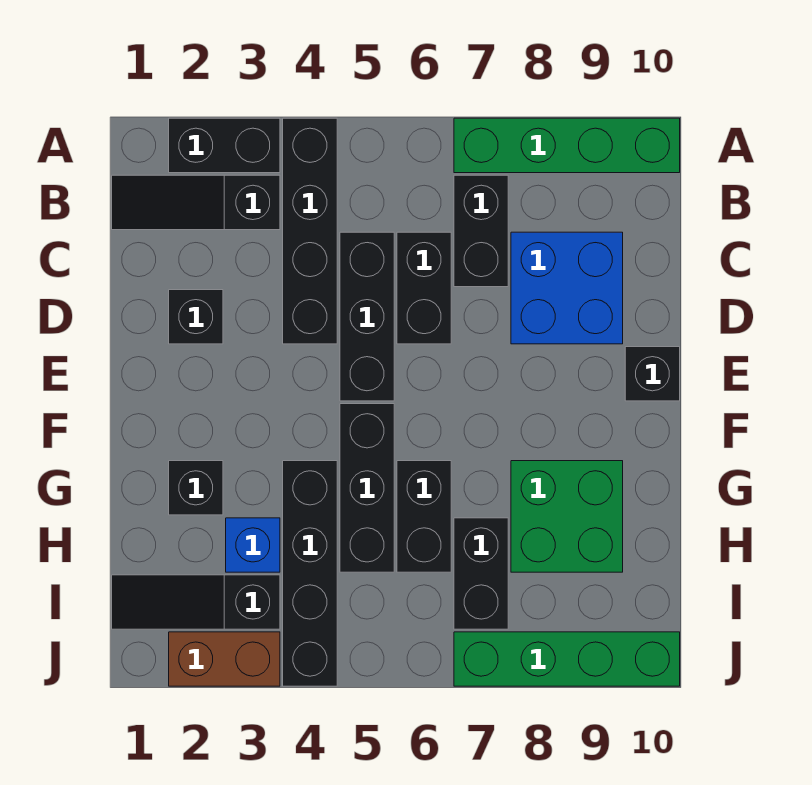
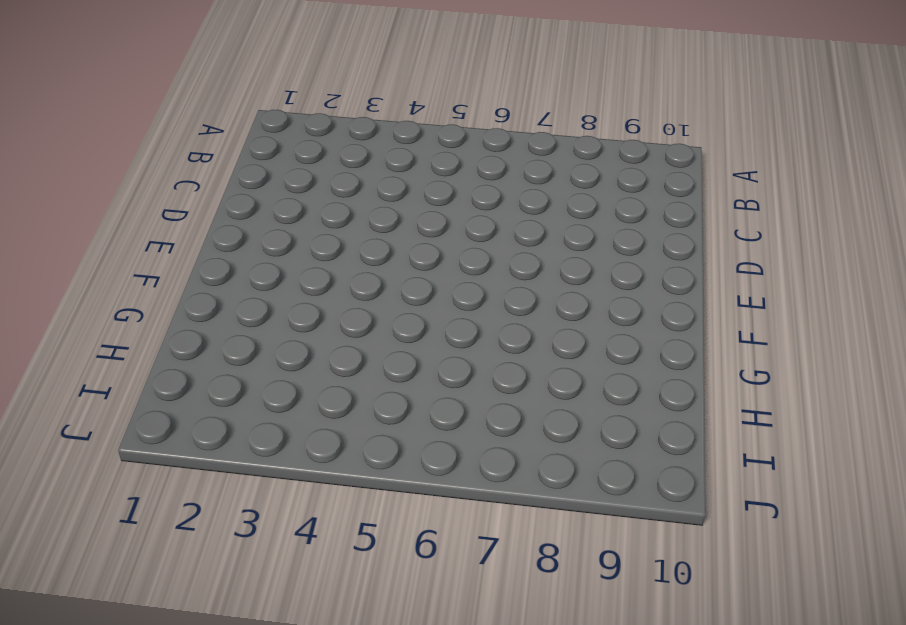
none -> black 1x2 brick [169,118,280,173]
none -> black 1x4 brick [283,118,337,344]
none -> green 1x4 brick [454,118,680,173]

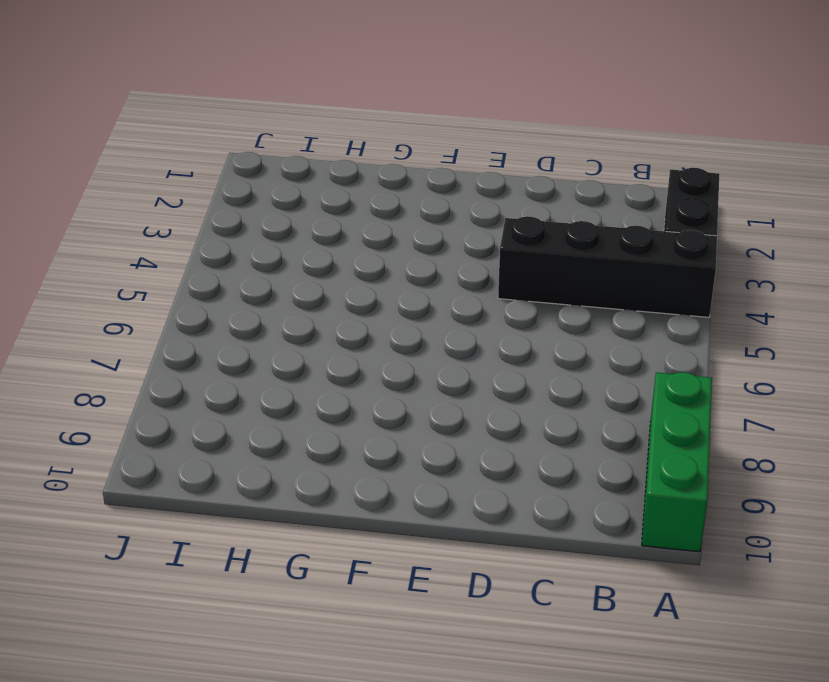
green 1x3 brick [642,372,712,552] -> green 1x4 brick [454,118,680,173]
none -> black 1x3 slope [112,175,280,230]
none -> black 1x2 brick [454,175,508,287]
none -> black 1x3 brick [340,232,394,401]

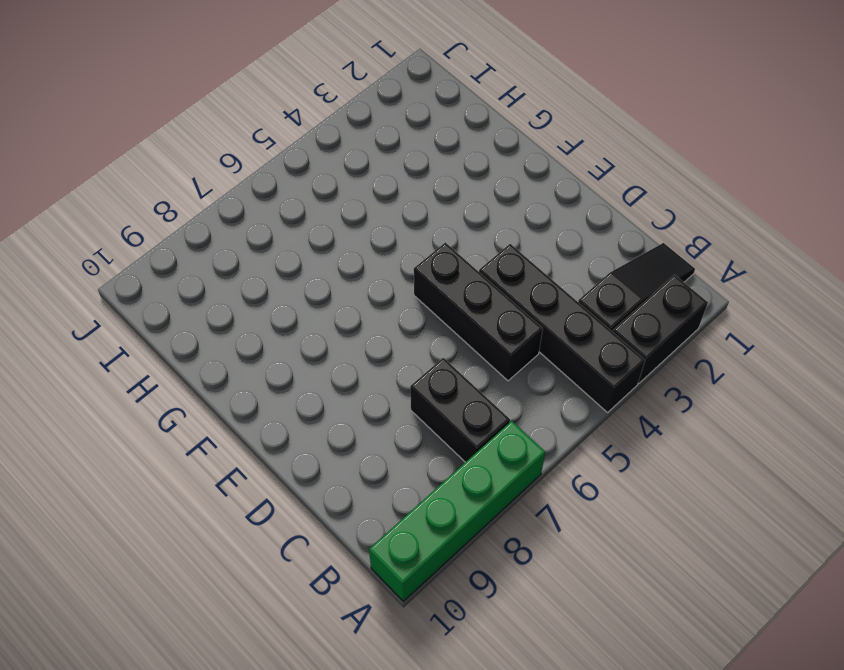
none -> black 1x2 brick [397,232,451,344]
none -> blue 2x2 brick [511,232,623,344]
none -> black 1x1 brick [169,290,223,344]

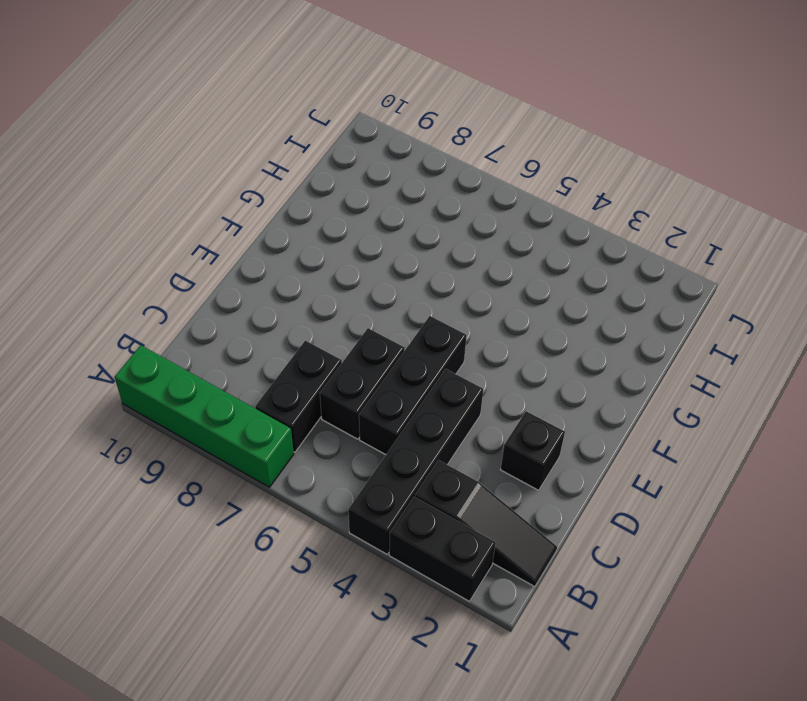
none -> blue 2x2 brick [511,232,623,344]
none -> black 1x1 brick [625,347,680,401]
none -> black 1x3 brick [340,404,394,572]

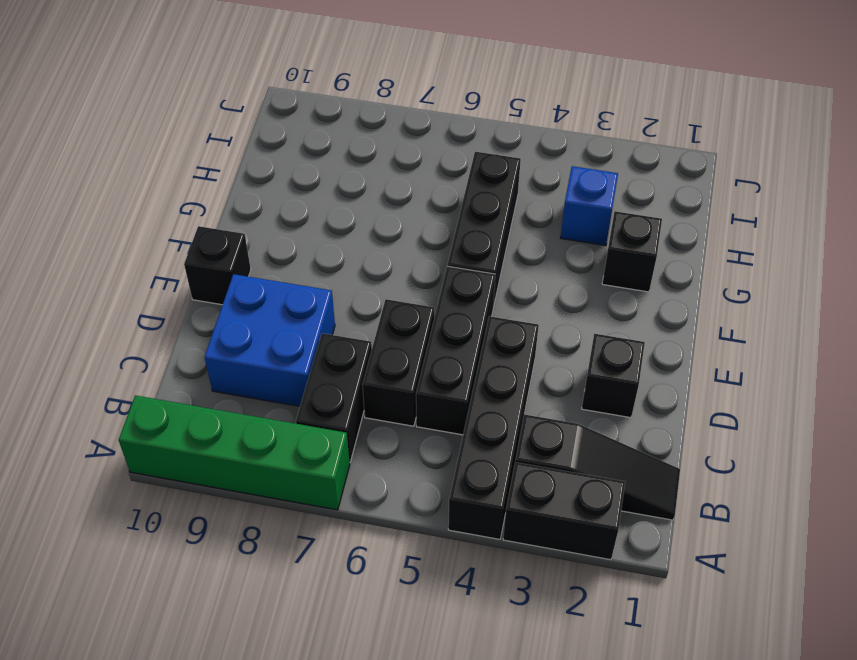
none -> black 1x4 brick [283,461,337,686]
none -> black 1x2 brick [397,461,451,572]
none -> green 2x2 brick [511,461,623,572]

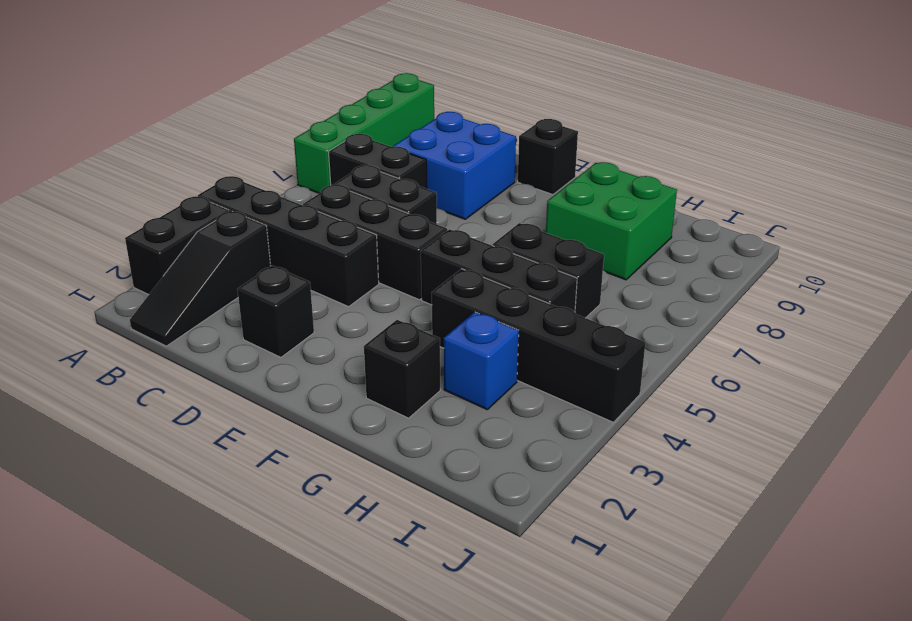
none -> black 1x2 brick [454,518,508,629]
none -> black 1x3 slope [112,575,280,629]
none -> brown 1x2 brick [169,632,280,686]

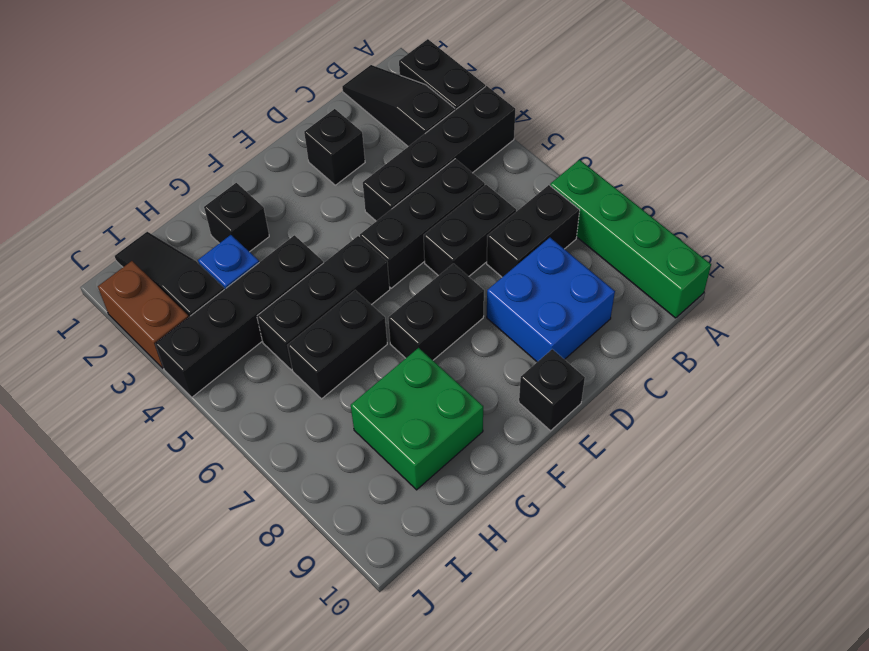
black 1x2 brick [388,264,484,360] -> black 1x2 brick moved to [454,518,508,629]
none -> green 1x4 brick [454,632,680,686]

